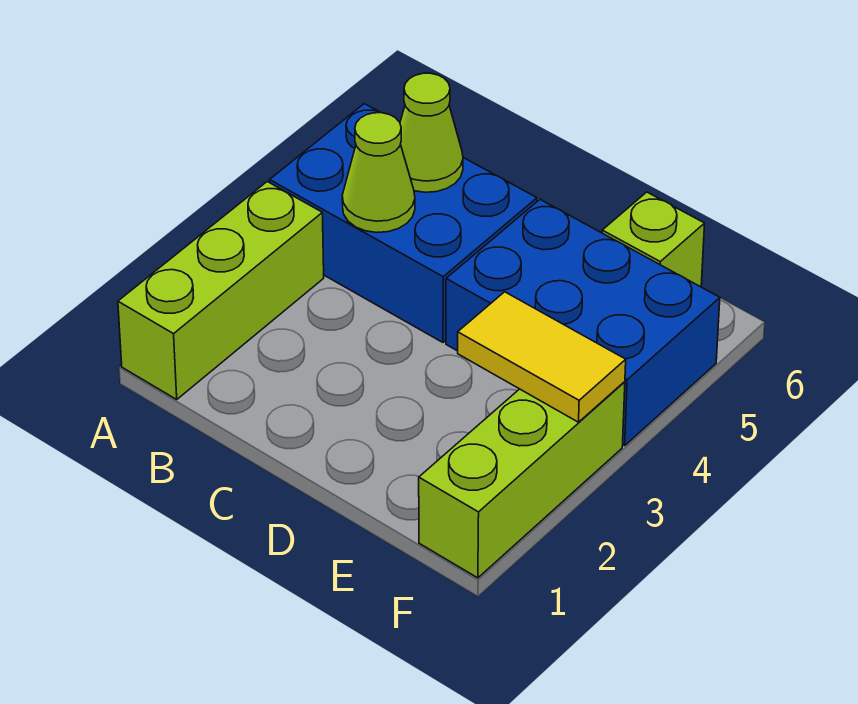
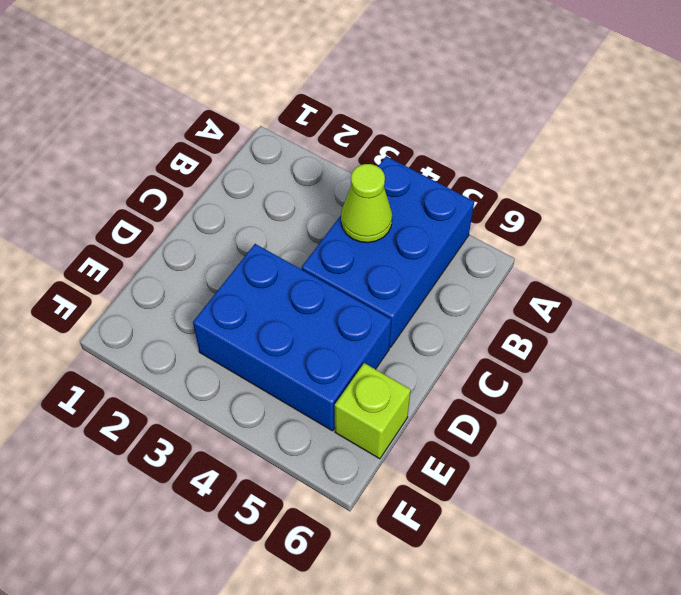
blue 2x3 brick [193,244,391,431] -> blue 2x3 brick turned to [446,200,720,446]
none -> lime 1x3 brick [118,182,324,399]
none -> lime 1x3 brick [419,382,625,578]

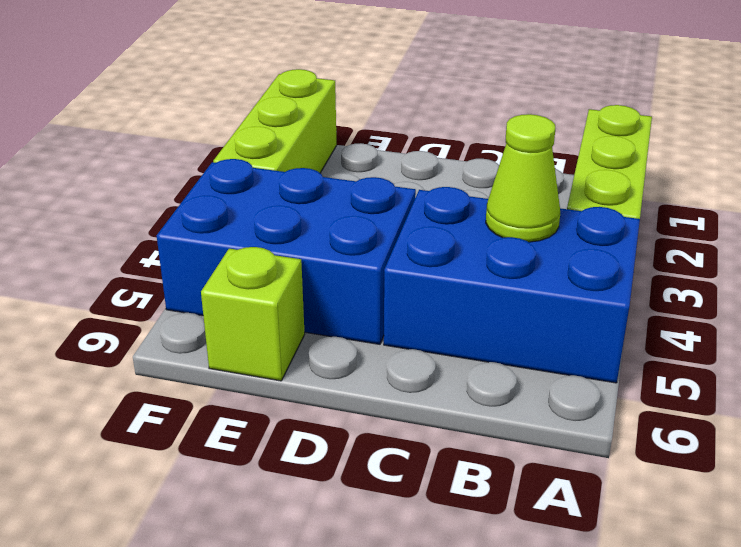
none -> lime 1x1 cone [400,73,463,192]
none -> yellow 1x2 tile [458,292,626,422]

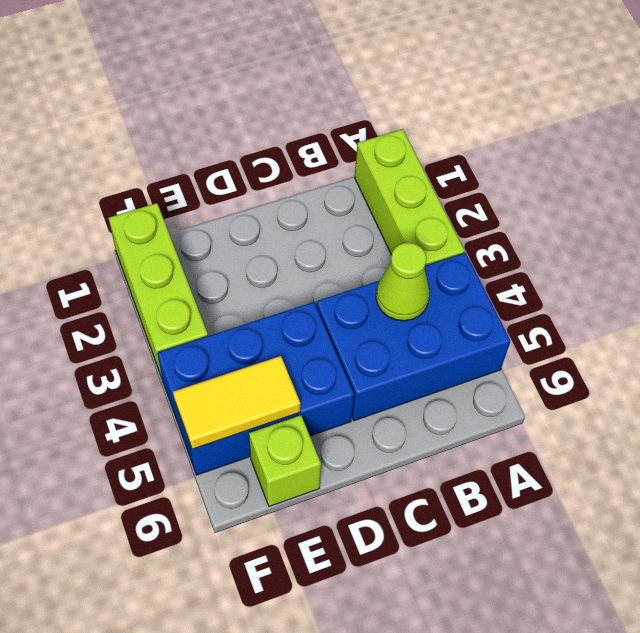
yellow 1x2 tile [173,356,301,449] -> yellow 1x2 tile moved to [458,292,626,422]
none -> lime 1x1 cone [400,73,463,192]

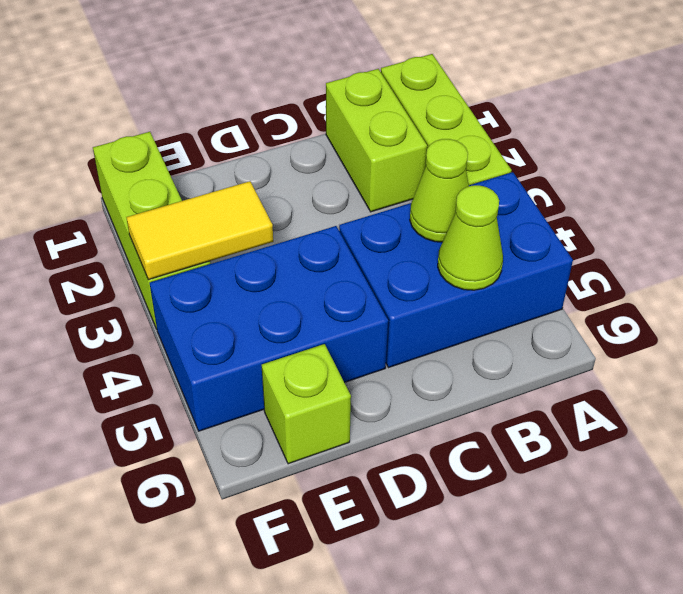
lime 1x2 brick [326,69,427,212] -> none

